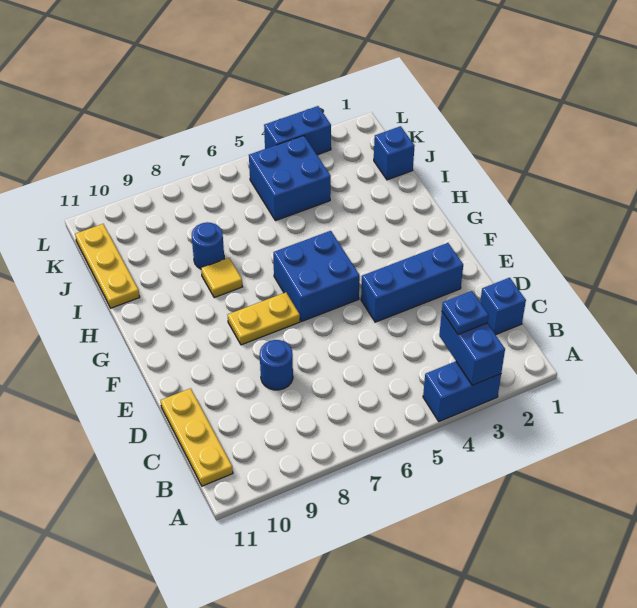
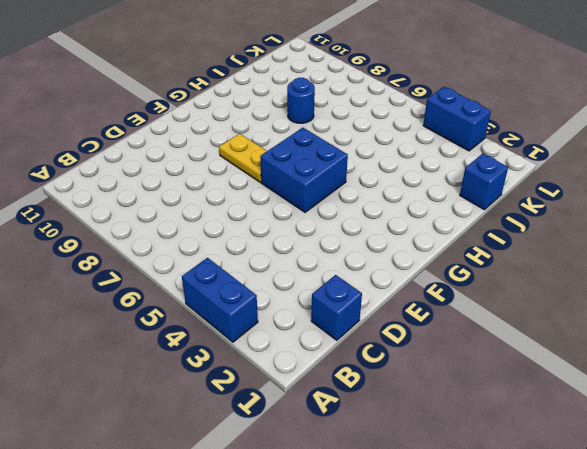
none -> yellow 1x3 plate [160,388,233,486]
none -> blue 1x1 round brick [260,340,293,390]
none -> blue 1x3 brick [361,243,463,322]

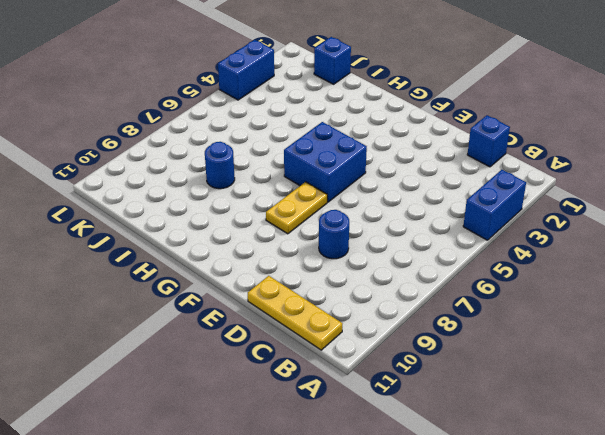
none -> blue 1x3 brick [361,243,463,322]
none -> yellow 1x1 tile [201,258,242,298]
none -> yellow 1x3 plate [75,224,140,308]

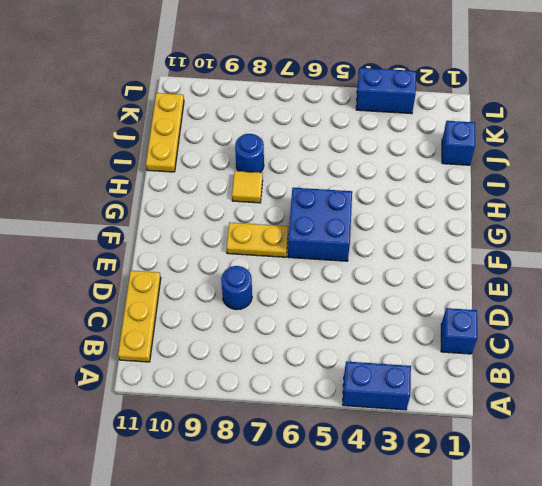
none -> blue 1x3 brick [361,243,463,322]
none -> blue 2x2 brick [249,136,331,221]
none -> blue 1x2 brick [439,312,505,385]

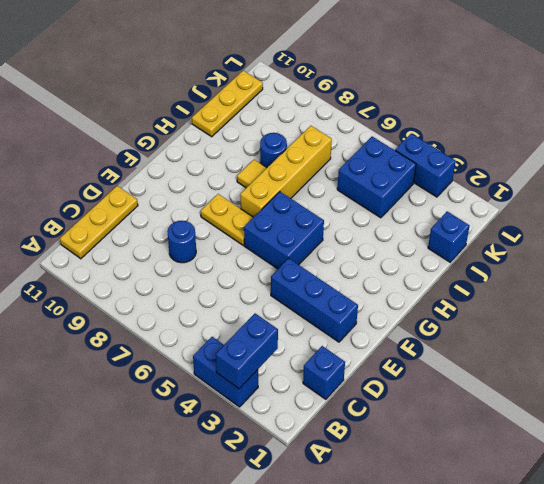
yellow 1x4 brick [240,126,332,217] -> none
none -> blue 1x1 plate [442,291,489,335]

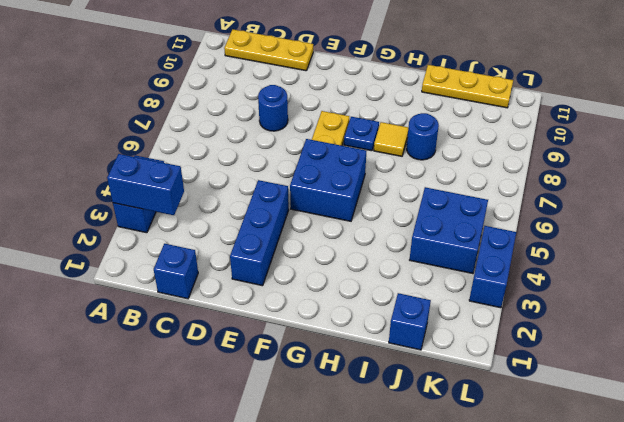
blue 1x1 plate [344,117,379,151] -> blue 1x1 plate moved to [442,291,489,335]

